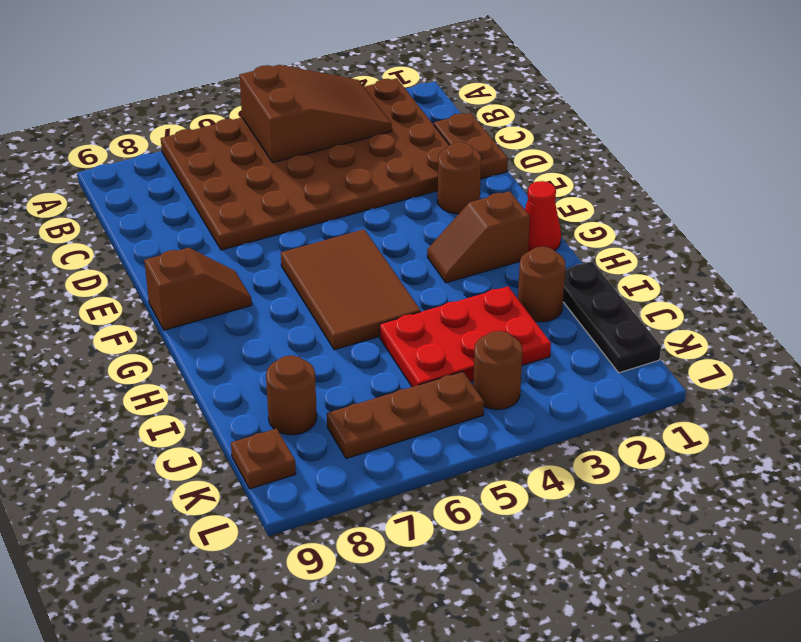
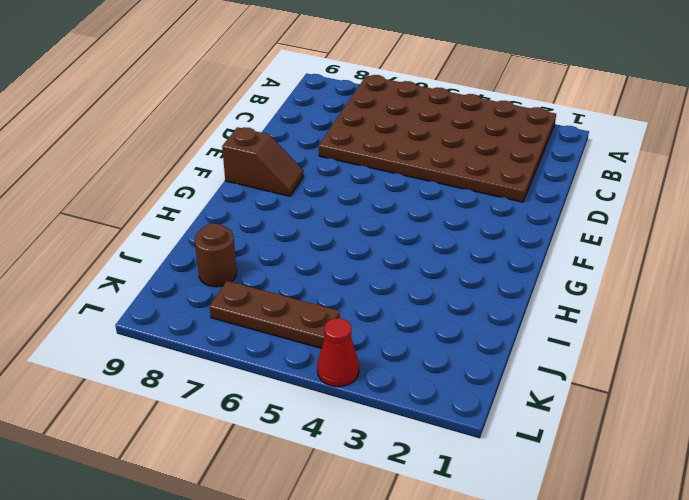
red 1x1 cone [317,318,359,387] -> red 1x1 cone moved to [525,181,561,252]
none -> brown 1x2 plate [434,113,508,179]
none -> brown 1x1 round brick [438,142,481,214]
none -> brown 2x3 tile [281,229,421,350]

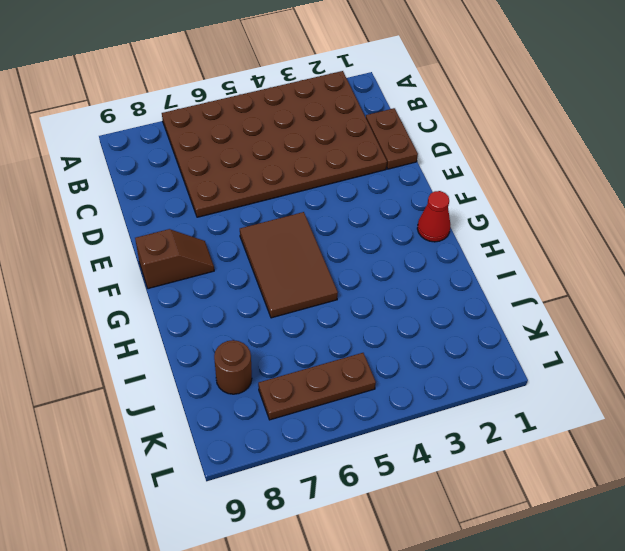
none -> brown 1x1 round brick [438,142,481,214]
none -> brown 1x2 slope [427,191,530,283]
none -> black 1x3 plate [563,262,661,373]

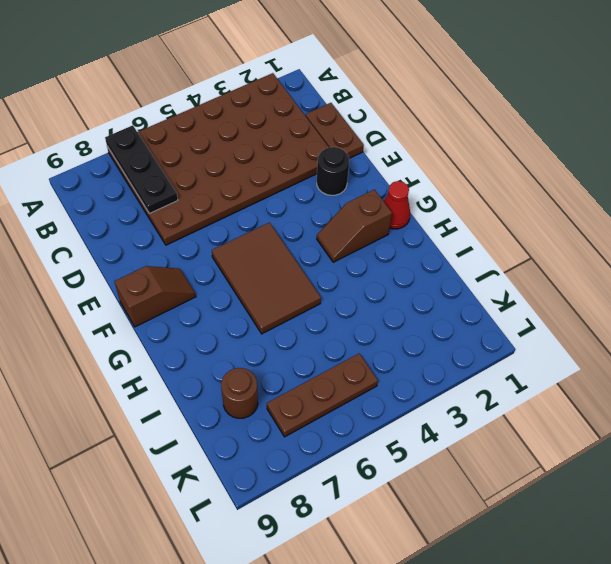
black 1x3 plate [105,125,178,213] -> black 1x3 plate moved to [563,262,661,373]
black 1x1 round brick [317,147,349,195] -> brown 1x1 round brick [438,142,481,214]
none -> brown 1x1 round brick [518,246,565,322]
none -> red 2x3 plate [380,286,551,387]
none -> brown 1x1 round brick [473,331,522,409]

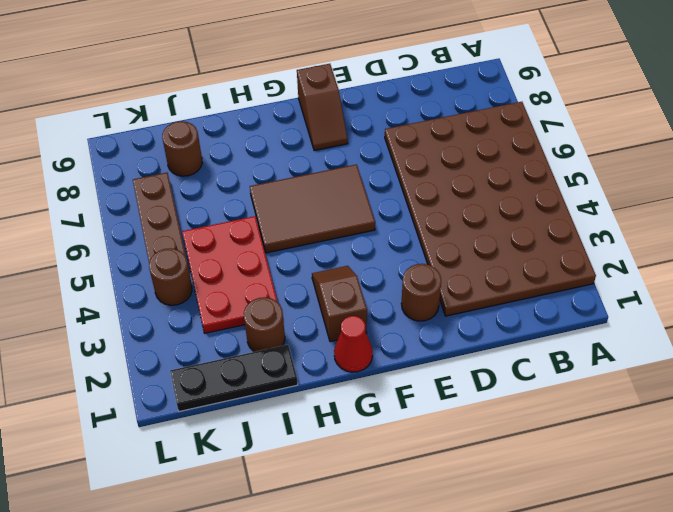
none -> brown 1x2 plate [434,113,508,179]
none -> brown 1x1 plate [231,428,296,489]
none -> brown 2x3 slope [239,65,392,163]

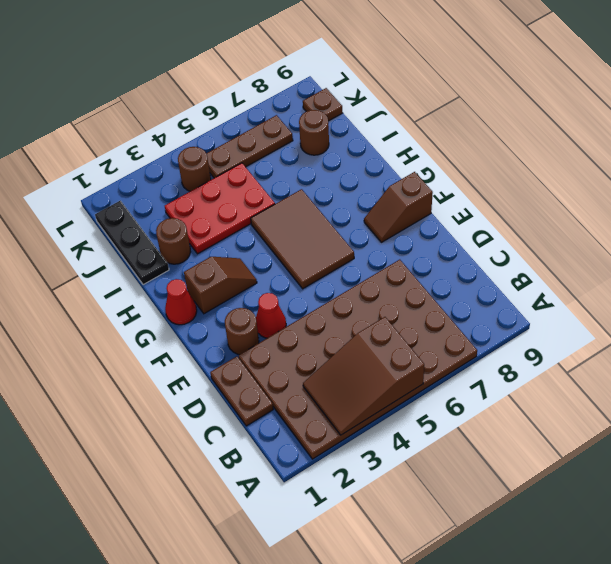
red 1x1 cone [256,293,286,338] -> none

